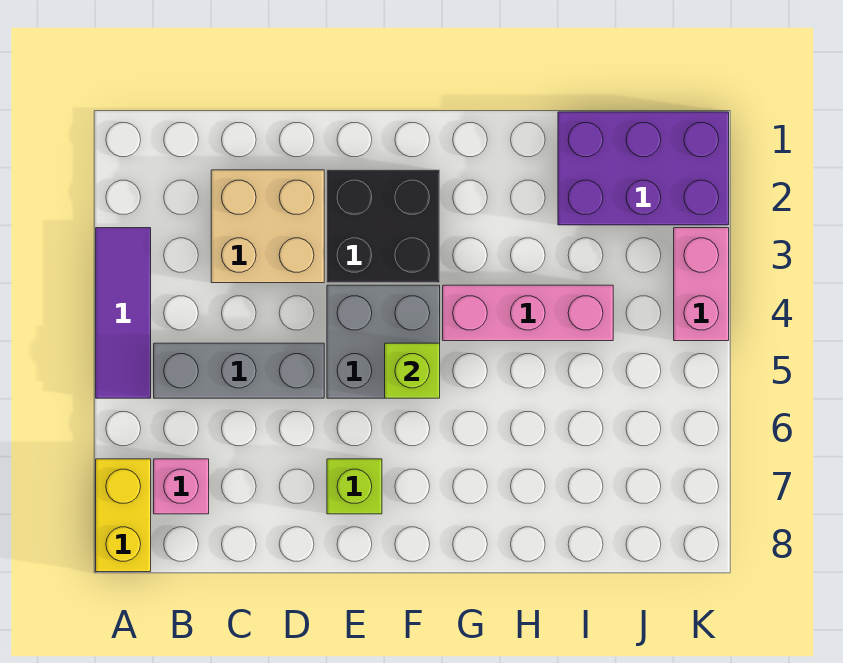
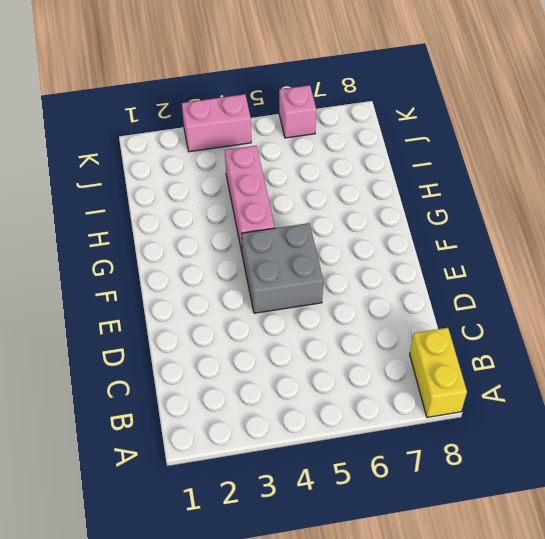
yellow 1x2 brick [410,328,467,417] -> yellow 1x2 brick turned to [96,459,151,572]
pink 1x1 brick [279,85,316,138] -> pink 1x1 brick moved to [154,459,209,514]
none -> purple 1x3 tile [96,228,151,398]
none -> grey 1x3 brick [154,343,324,398]
none -> tan 2x2 brick [211,170,324,283]

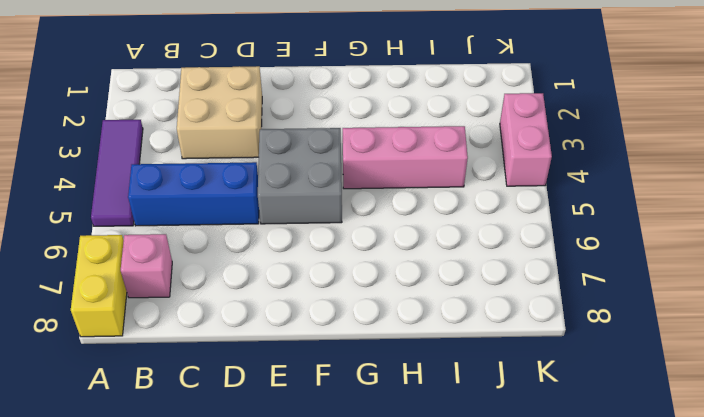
blue 1x3 brick [128,162,259,226] -> grey 1x3 brick [154,343,324,398]
none -> black 2x2 brick [327,170,440,283]
none -> lime 1x1 brick [327,459,382,514]
none -> purple 2x3 brick [558,112,729,225]

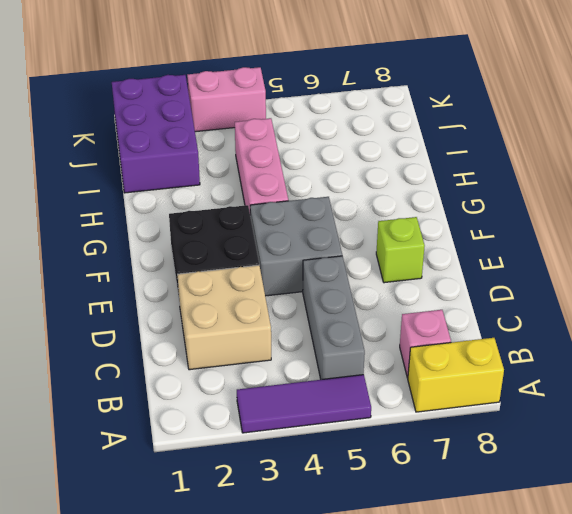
none -> lime 1x1 brick [385,343,440,398]

